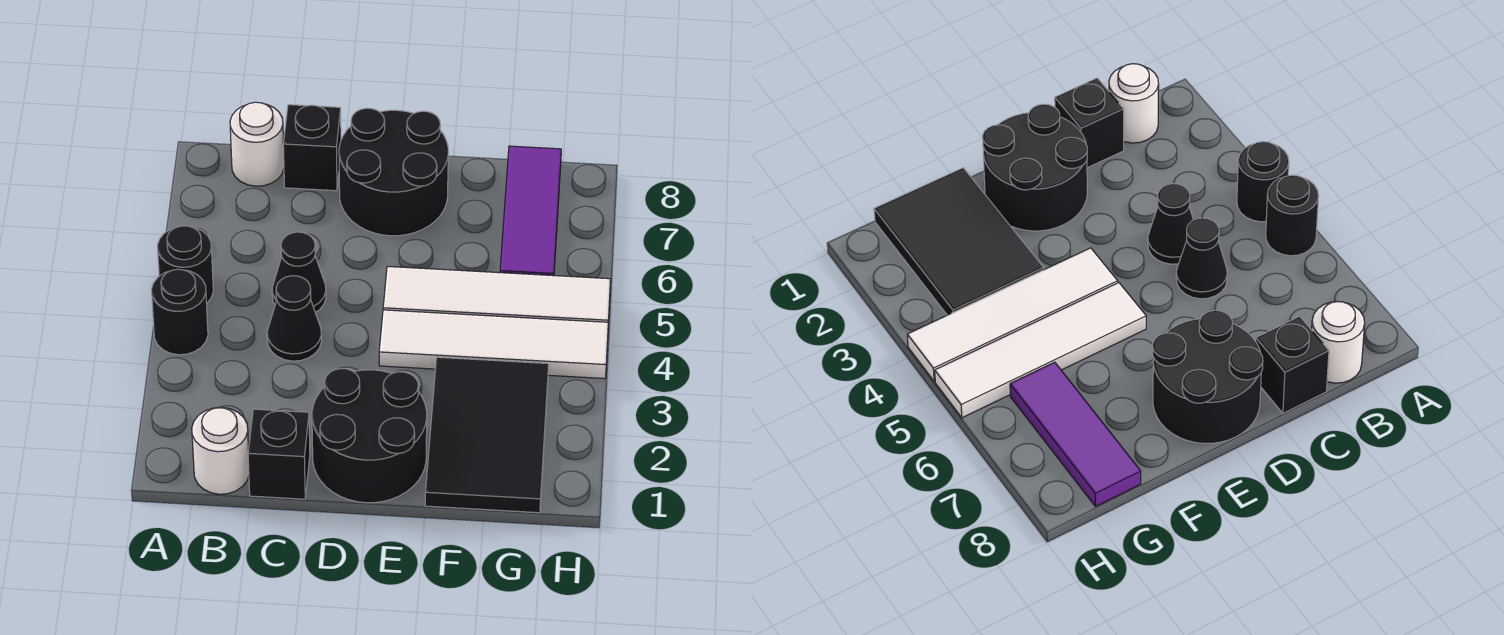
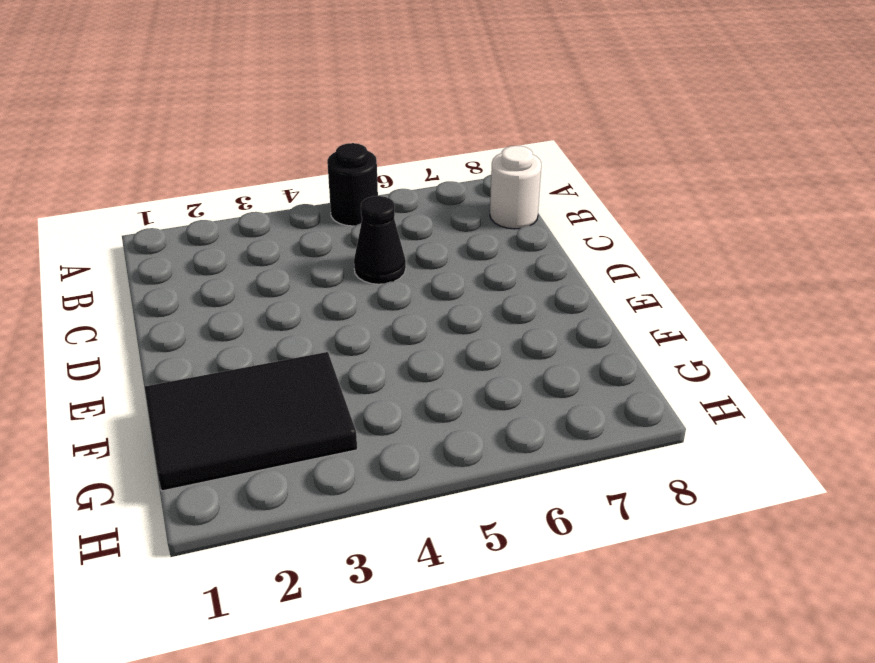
none -> black 1x1 round brick [151,269,208,355]
none -> white 1x1 round brick [192,407,249,494]
none -> black 1x1 brick [248,409,310,499]

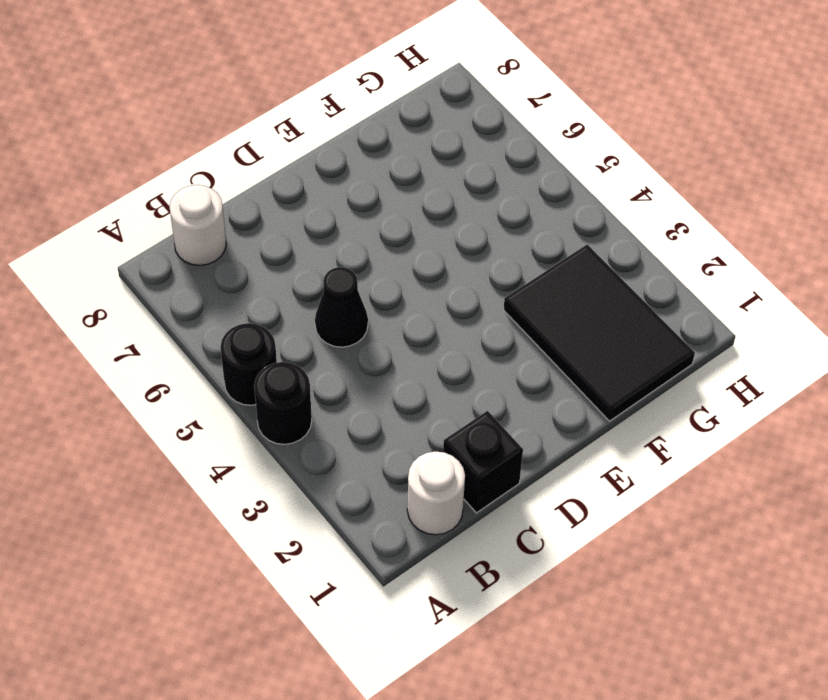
none -> black 1x1 cone [267,276,322,361]
none -> black 1x1 brick [283,105,341,191]
none -> black 2x2 round brick [312,369,427,503]

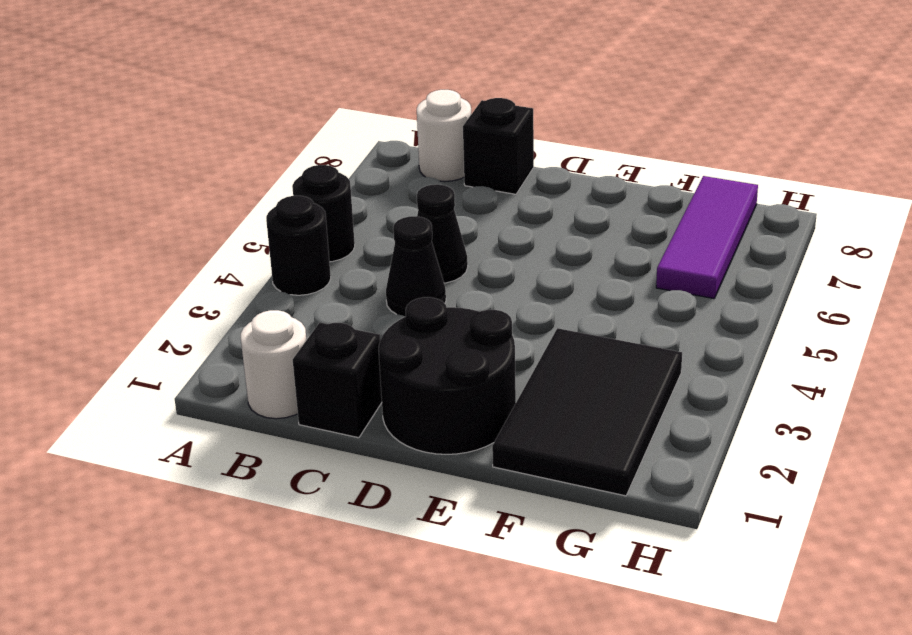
none -> black 2x2 round brick [339,108,448,236]
none -> white 1x4 tile [379,310,608,379]
none -> white 1x4 tile [383,266,611,322]

